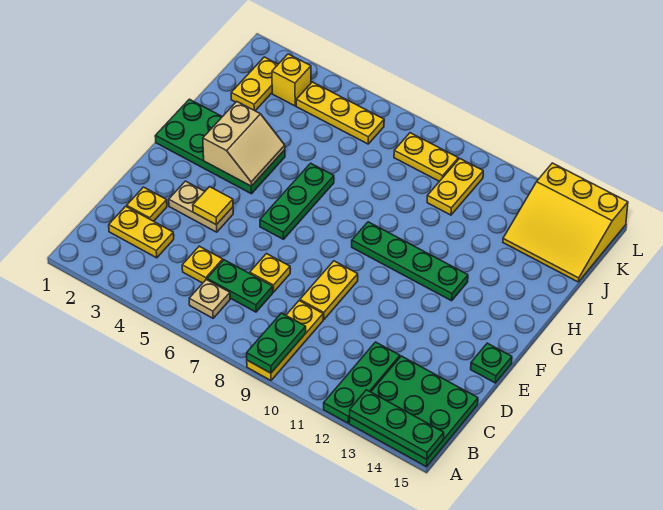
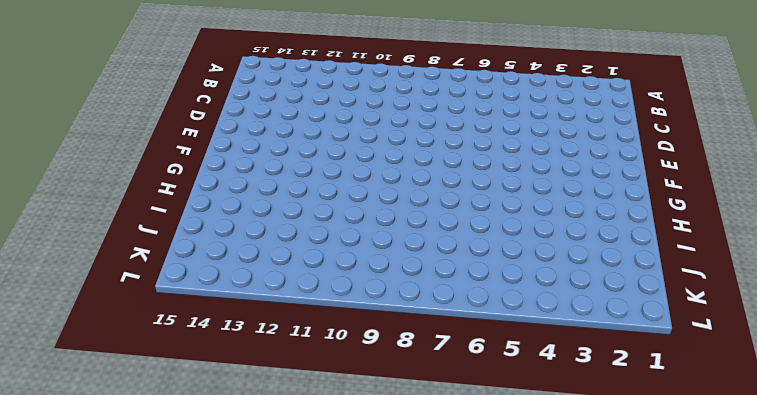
none -> yellow 1x3 plate [247,301,323,380]
none -> green 1x3 plate [324,342,400,423]
none -> green 3x3 plate [349,356,478,467]

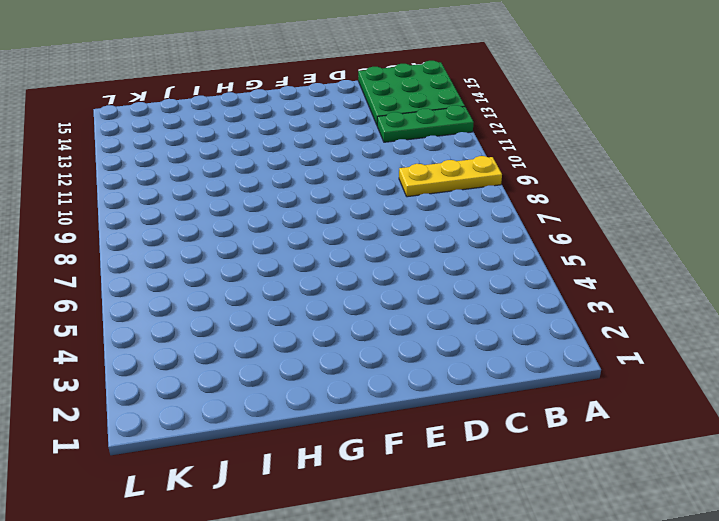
none -> tan 1x1 plate [189,279,230,318]
none -> yellow 1x2 plate [109,206,174,258]
none -> yellow 1x1 plate [182,246,223,283]

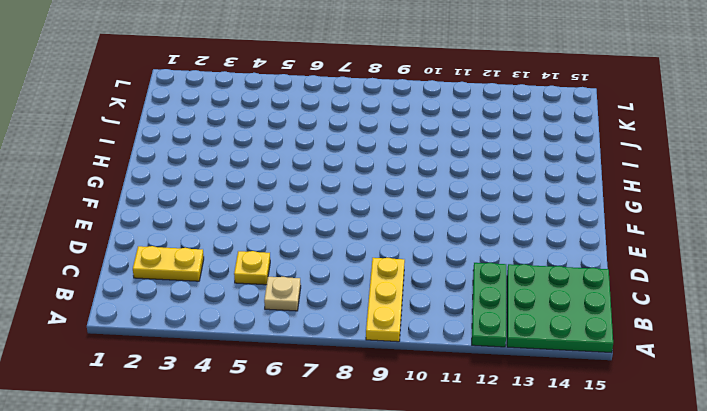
none -> green 1x2 plate [207,260,273,312]
none -> yellow 1x1 plate [127,187,167,221]
none -> yellow 1x1 plate [250,254,290,292]

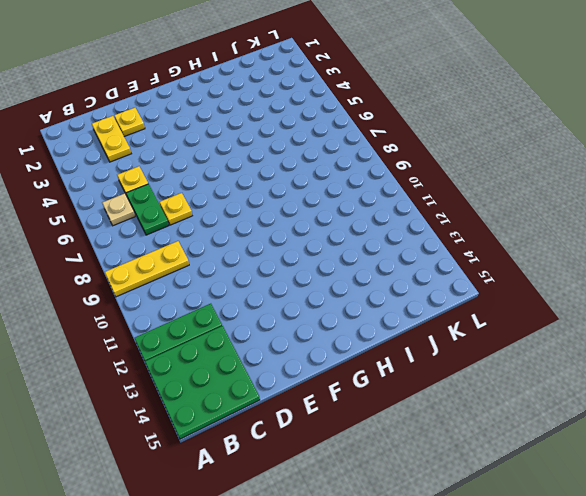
none -> yellow 1x2 plate [300,261,358,320]
none -> tan 1x2 plate [169,181,233,232]
none -> green 1x1 plate [471,343,512,383]

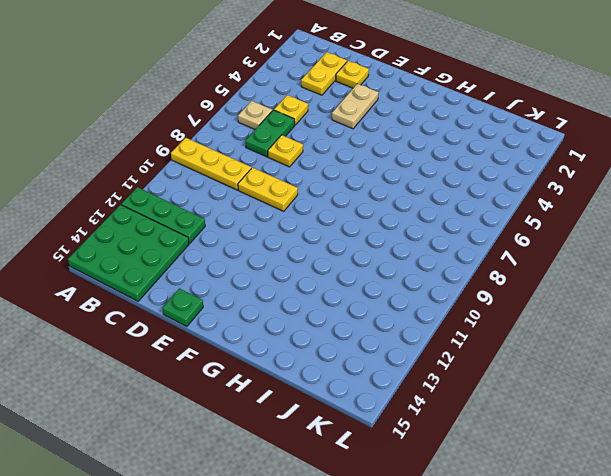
none -> green 1x3 plate [260,163,334,239]
none -> green 2x4 plate [155,99,285,194]
none -> green 1x4 plate [352,222,468,301]

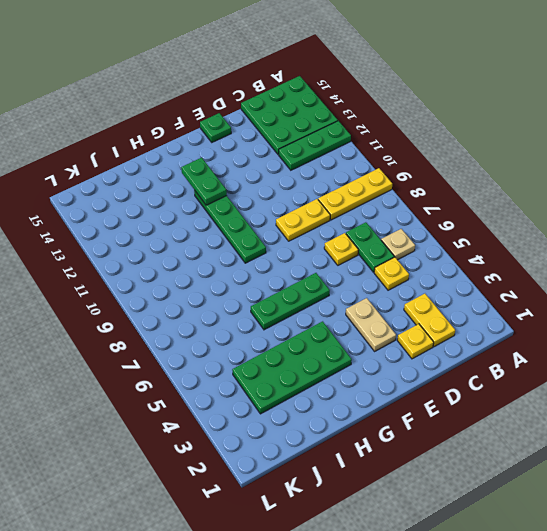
green 2x4 plate [232,321,352,414] -> green 2x4 plate turned to [155,99,285,194]
green 1x2 plate [181,158,227,205] -> green 1x2 plate turned to [247,313,306,373]
none -> yellow 1x2 plate [231,57,278,111]
none -> yellow 1x2 plate [427,159,483,215]
none -> yellow 3x3 slope [503,163,628,282]

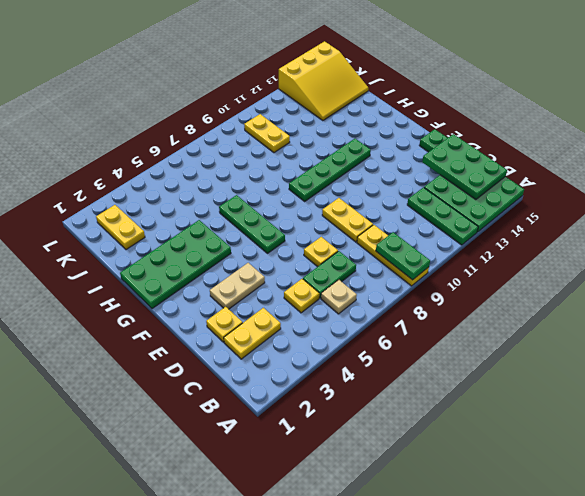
green 2x3 plate [422,134,507,200] -> none
none -> yellow 1x1 brick [272,54,311,106]
none -> yellow 1x3 plate [296,82,384,144]
none -> yellow 1x2 plate [394,133,458,181]

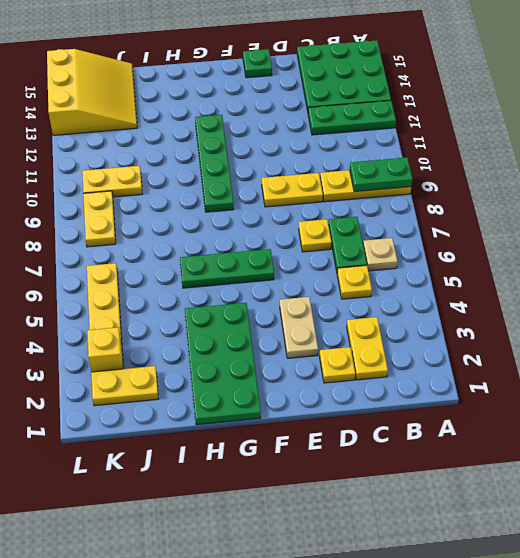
none -> green 1x3 plate [350,390,444,460]
none -> yellow 1x1 tile [193,187,233,225]
none -> tan 2x2 slope [203,102,285,186]

